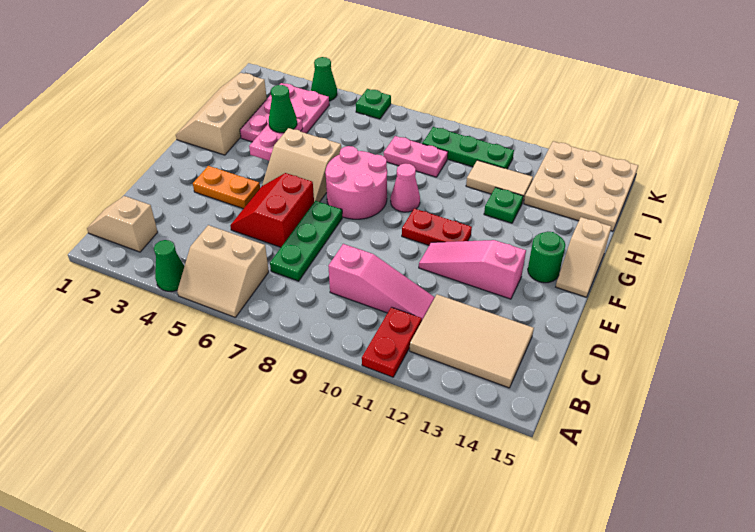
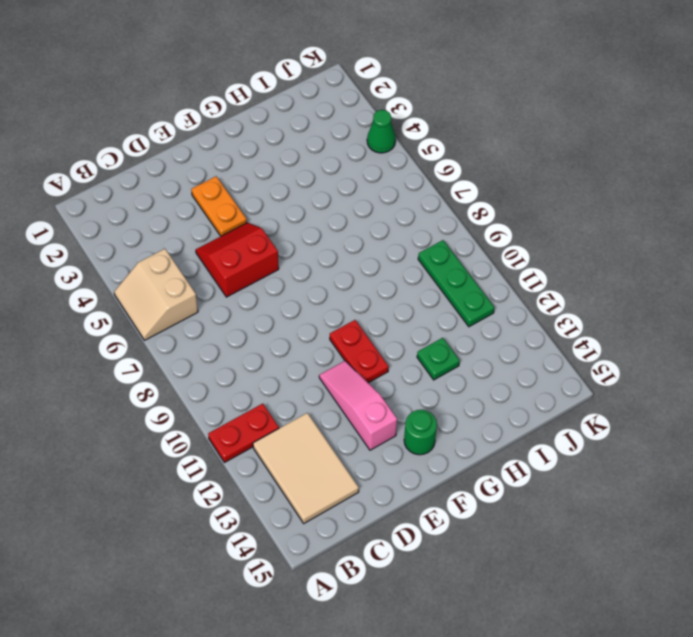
none -> green 1x1 cone [154,240,184,291]
none -> tan 1x2 slope [87,196,158,252]
none -> green 1x3 plate [270,201,342,281]

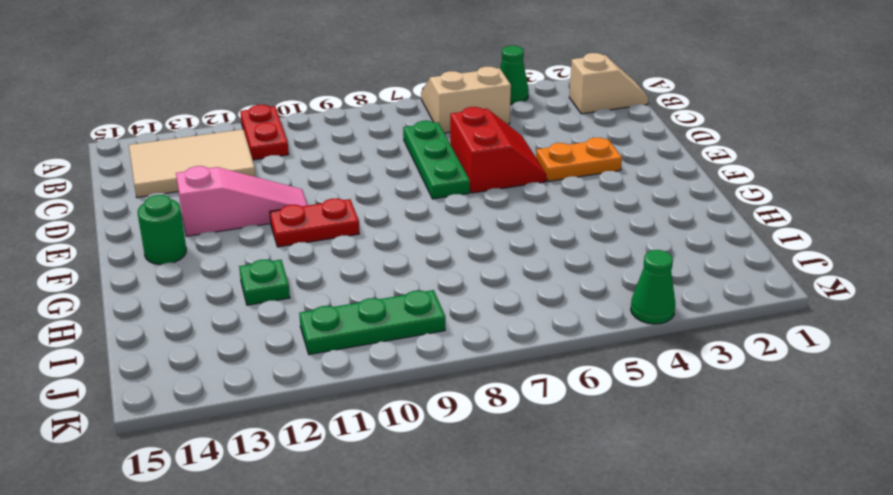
none -> pink 1x3 slope [328,244,435,320]
none -> tan 2x2 slope [262,128,341,202]
none -> pink 2x2 round brick [325,146,387,219]

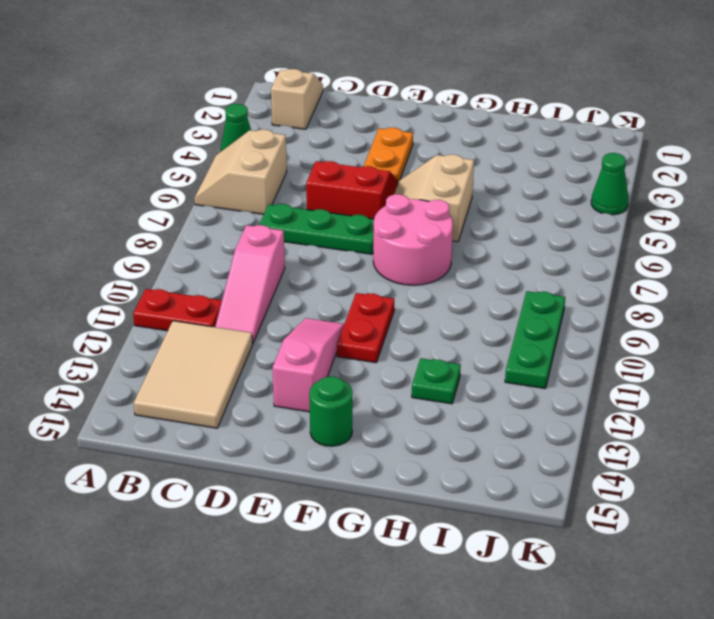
none -> tan 1x2 slope [556,217,611,297]
none -> tan 2x3 slope [176,73,267,155]
none -> pink 1x1 cone [391,163,420,212]

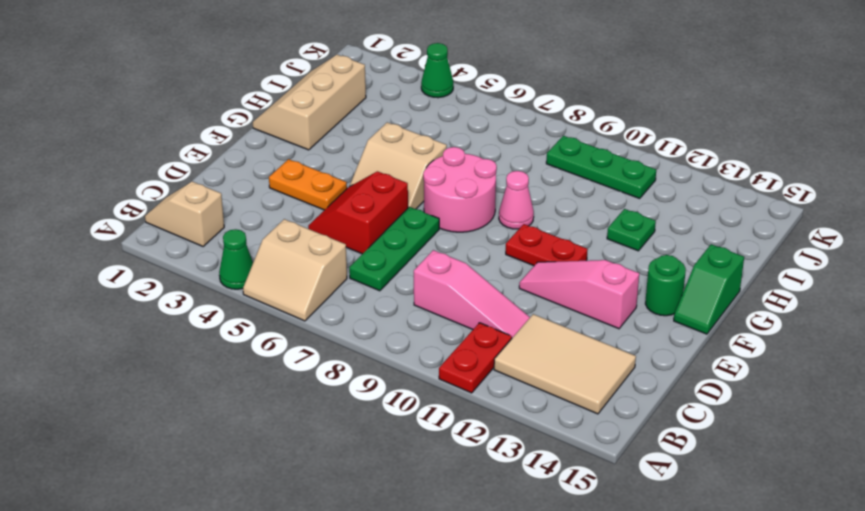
green 1x2 slope [674,244,744,334] -> tan 1x2 slope [556,217,611,297]
none -> pink 2x3 plate [240,83,329,142]
none -> pink 1x2 plate [384,136,448,177]
none -> tan 1x2 tile [466,160,533,203]

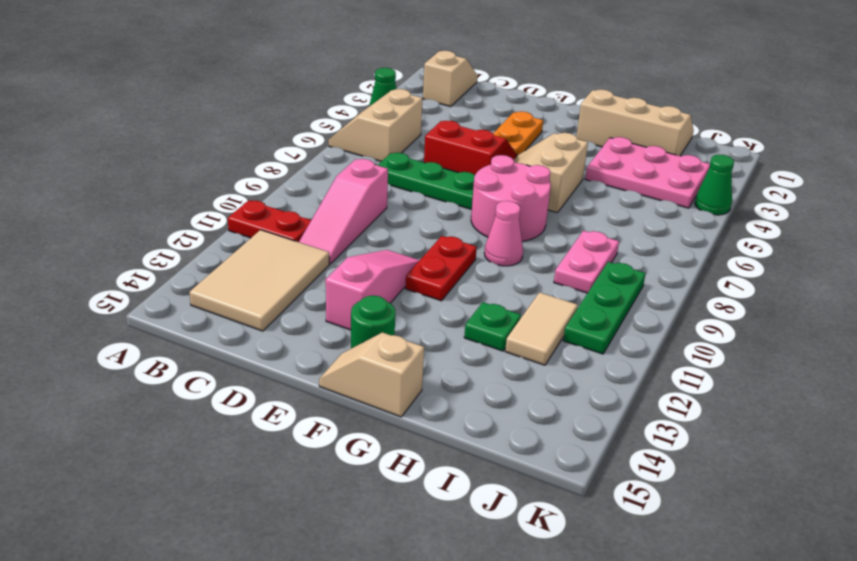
none -> tan 3x3 plate [524,141,638,231]
none -> green 1x1 plate [356,89,391,119]
none -> pink 1x2 plate [249,118,303,161]

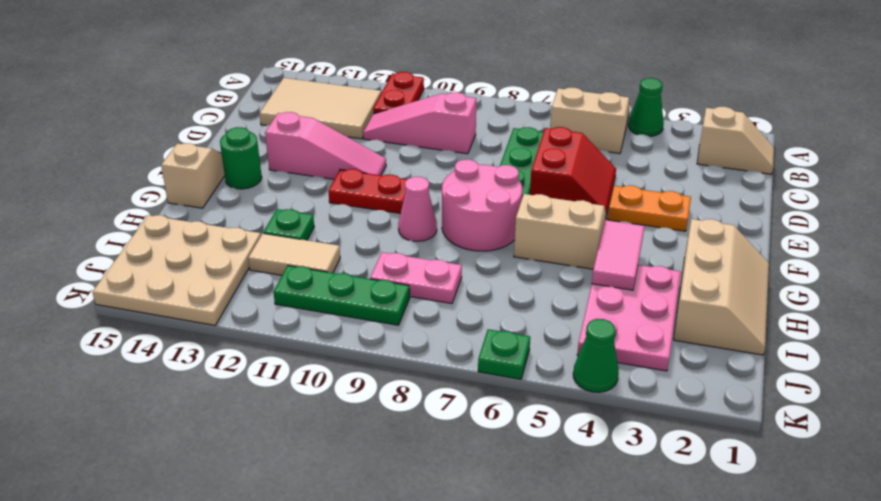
pink 1x2 tile [592,220,644,290] -> pink 1x2 plate [249,118,303,161]
none -> green 1x1 cone [269,85,297,133]

